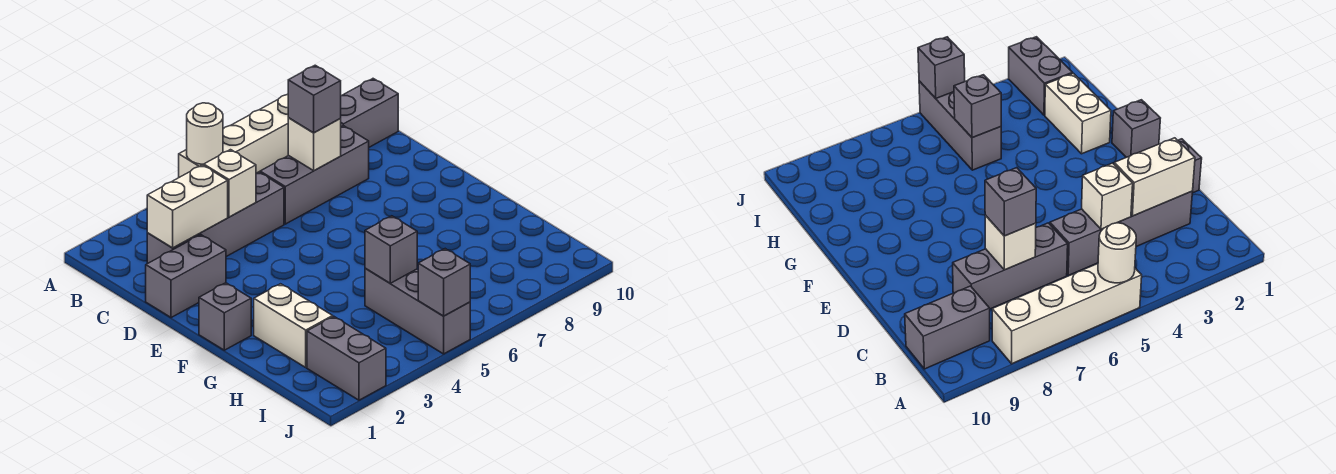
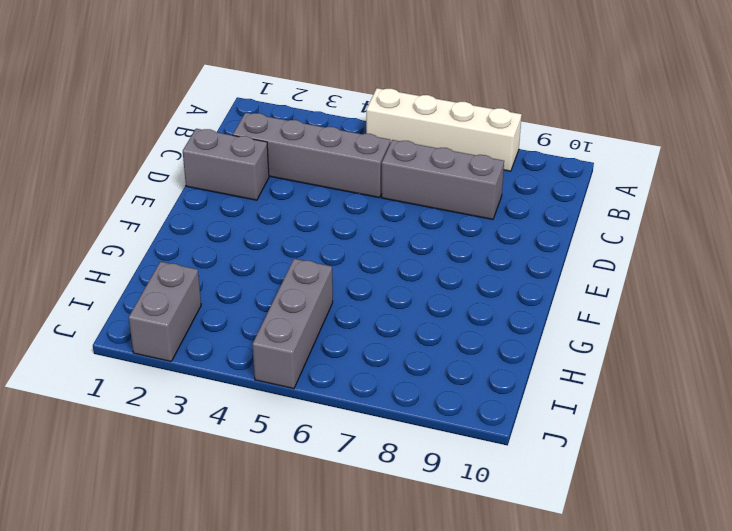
none -> grey 1x2 brick [340,79,398,147]
none -> grey 1x1 brick [199,283,251,350]
none -> white 1x2 brick [254,284,333,367]

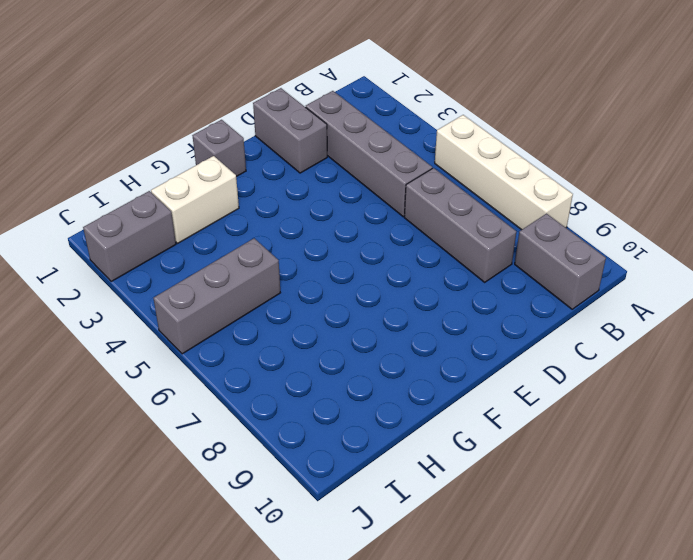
none -> white 1x1 round brick [187,103,223,164]
none -> white 1x2 brick [147,165,228,248]
none -> white 1x1 brick [204,150,256,217]

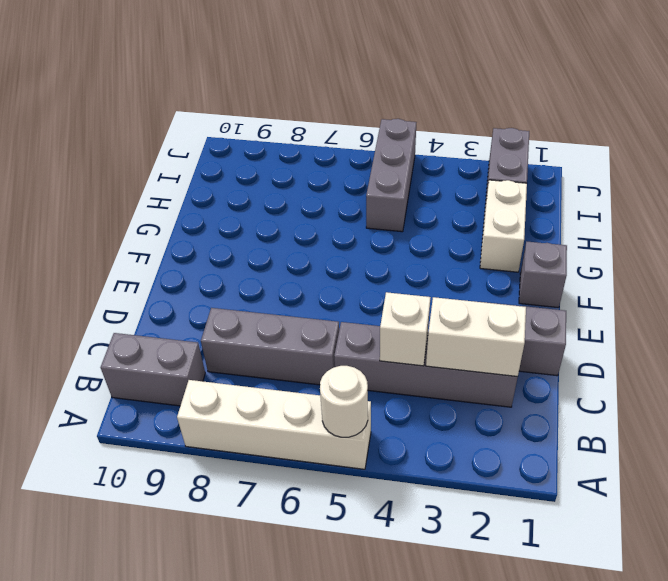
none -> white 1x1 brick [288,118,341,171]
none -> grey 1x1 brick [365,216,417,283]
none -> grey 1x1 brick [418,249,470,316]

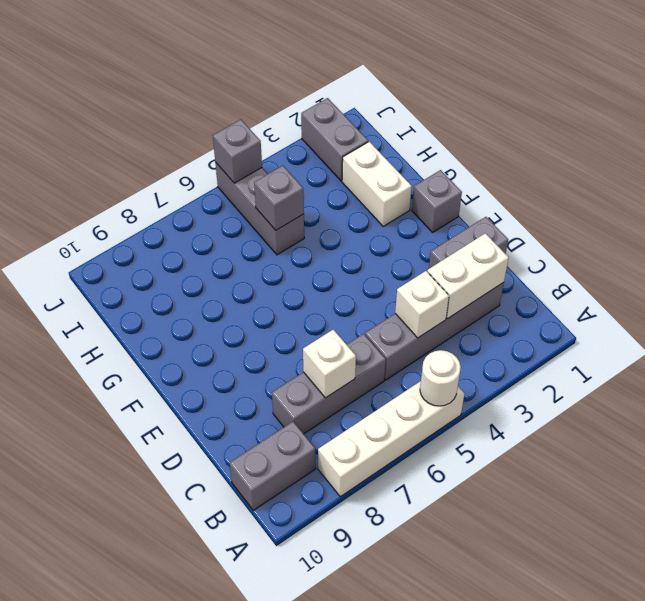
none -> grey 1x1 brick [288,65,341,133]

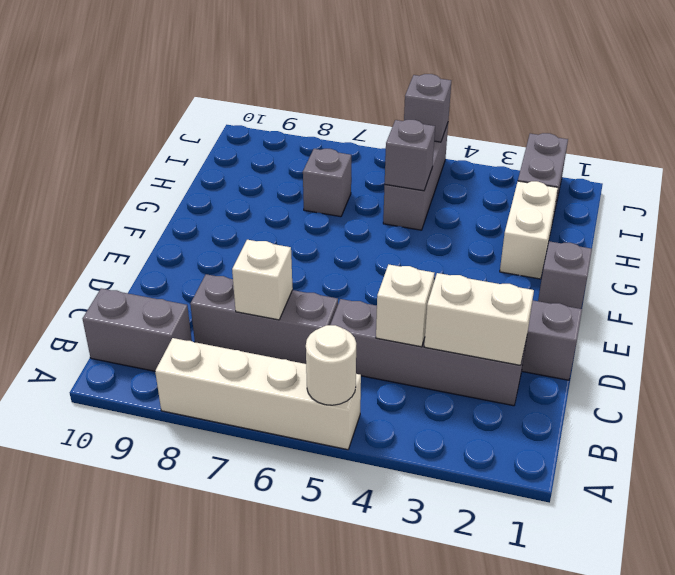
grey 1x1 brick [303,149,351,217] -> grey 1x1 brick moved to [288,65,341,133]

